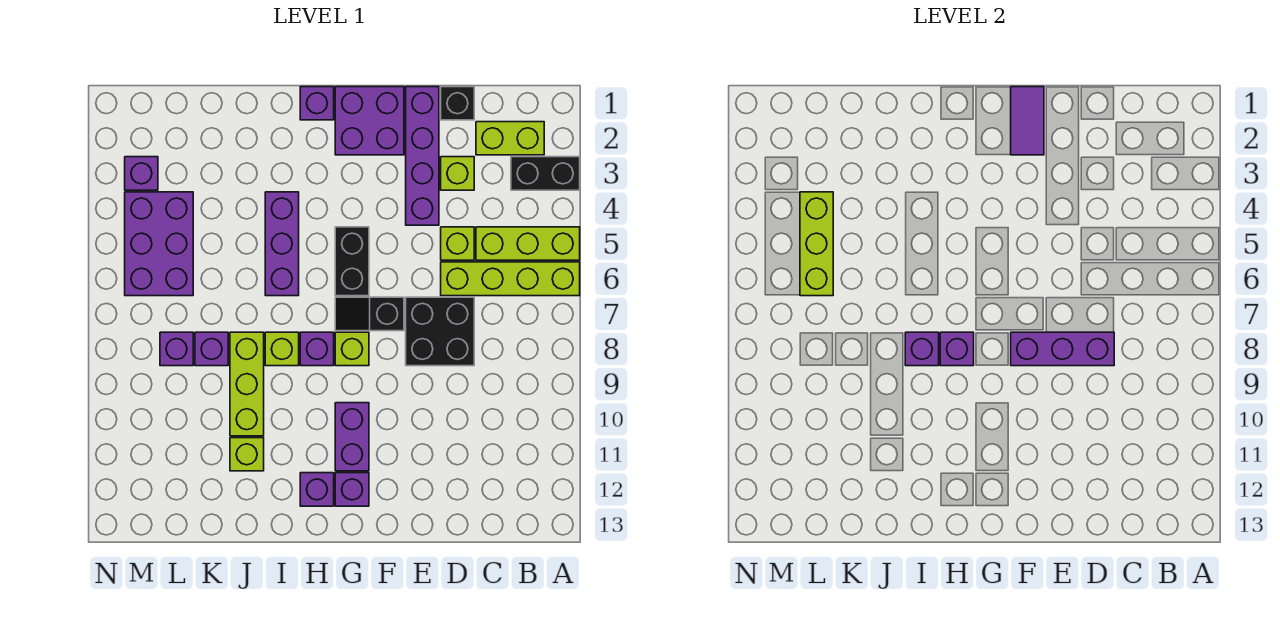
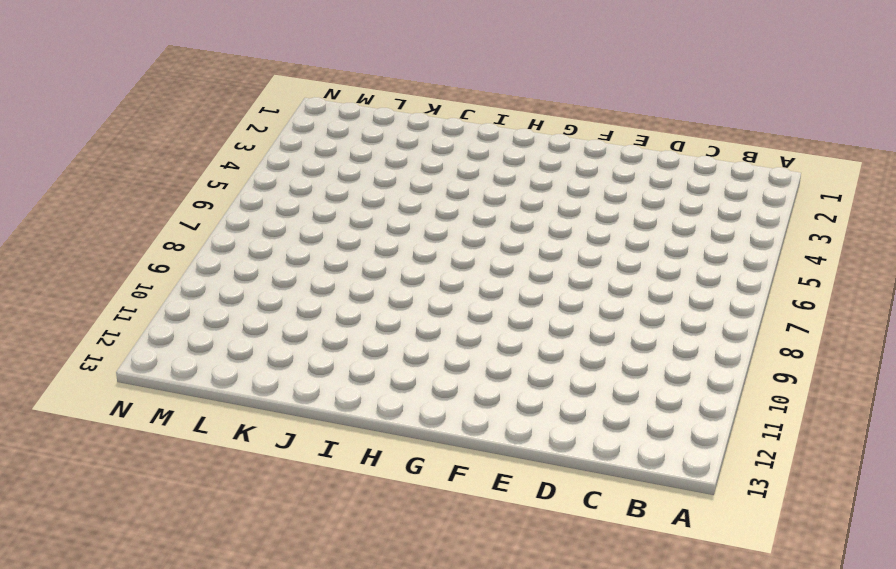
none -> black 1x2 brick [511,157,580,190]
none -> lime 1x3 brick [476,227,580,260]
none -> lime 1x4 brick [441,262,580,296]
none -> lime 1x2 brick [476,122,544,155]

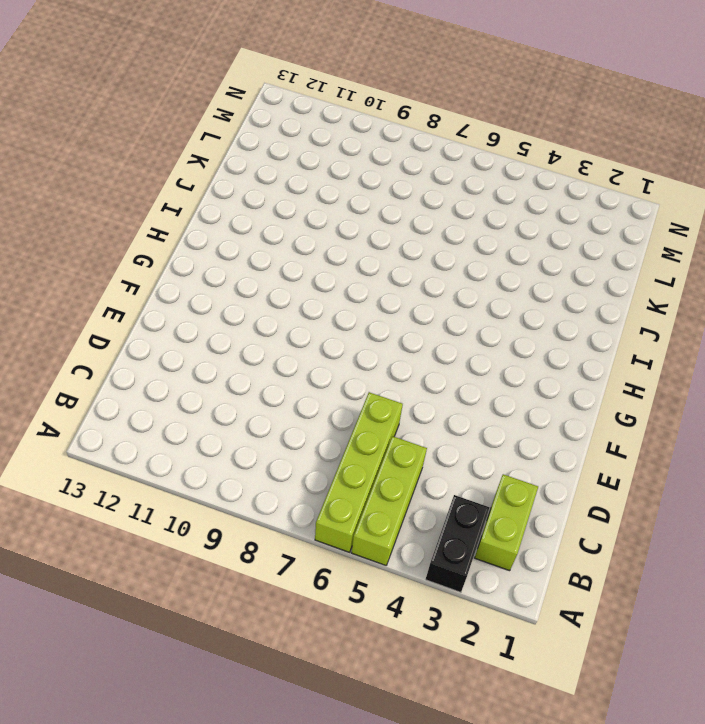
none -> black 1x1 brick [441,87,474,120]
none -> lime 1x1 brick [441,157,474,190]
none -> lime 1x1 brick [441,227,474,260]
none -> black 2x2 brick [406,297,474,366]

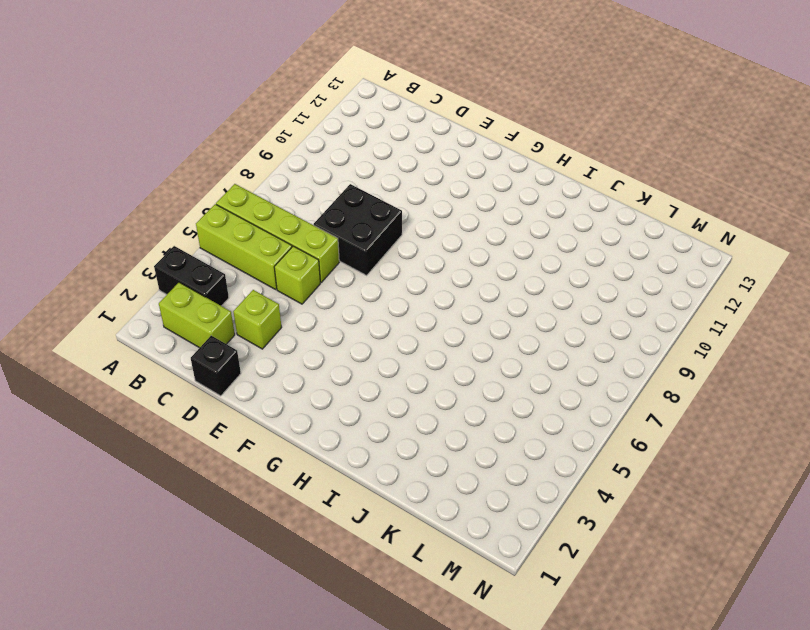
none -> purple 1x4 brick [406,87,439,225]
none -> purple 2x2 brick [335,87,404,155]
none -> black 1x2 slope [335,297,404,331]
none -> black 1x2 brick [335,227,369,296]

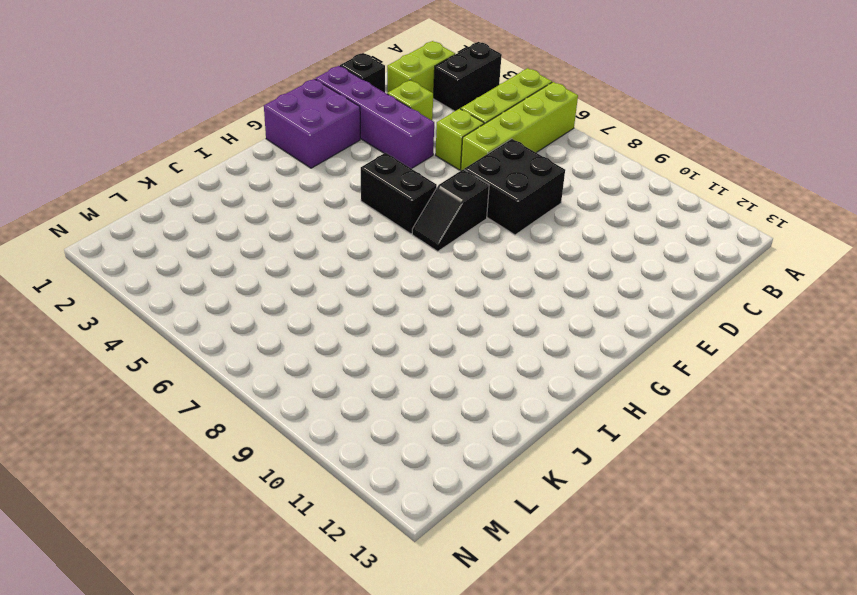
none -> lime 1x1 brick [335,332,369,366]
none -> purple 1x2 brick [335,403,369,471]
none -> purple 1x1 brick [335,473,369,506]
none -> purple 1x1 brick [300,87,334,120]

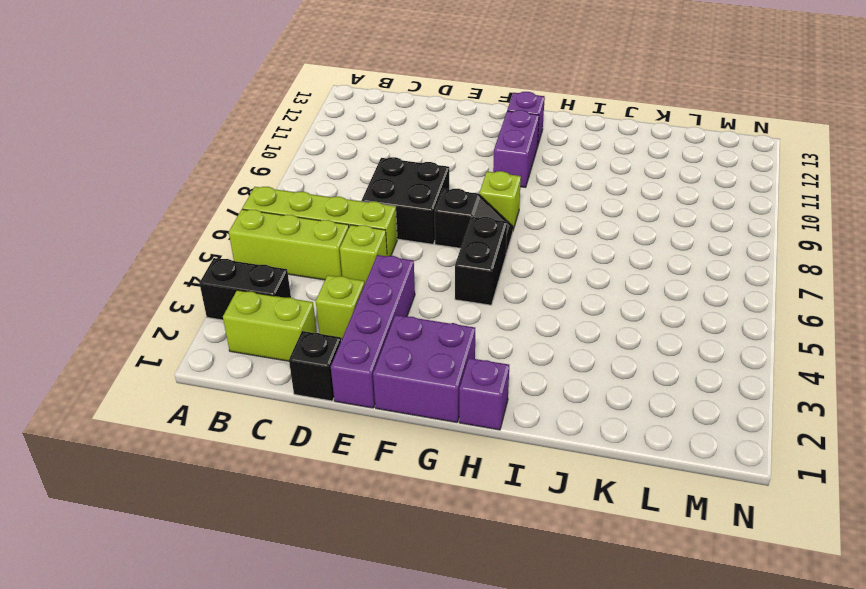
none -> purple 1x1 brick [300,332,334,366]
none -> purple 1x1 brick [300,473,334,506]
none -> purple 1x3 brick [265,192,299,296]
none -> lime 1x1 brick [265,332,299,366]

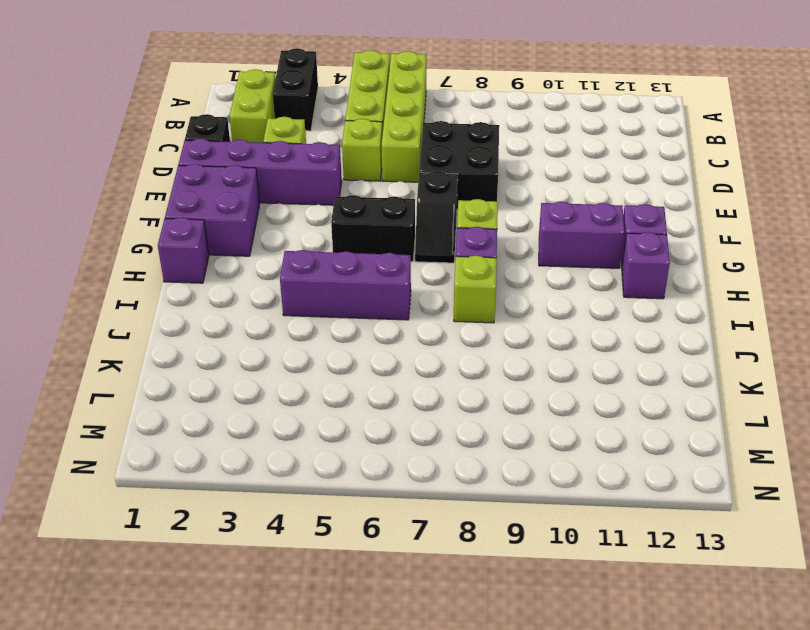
none -> lime 1x3 brick [230,332,264,436]
none -> lime 1x1 brick [230,438,264,471]
none -> purple 1x1 brick [195,332,228,366]
none -> purple 2x3 brick [125,192,193,296]

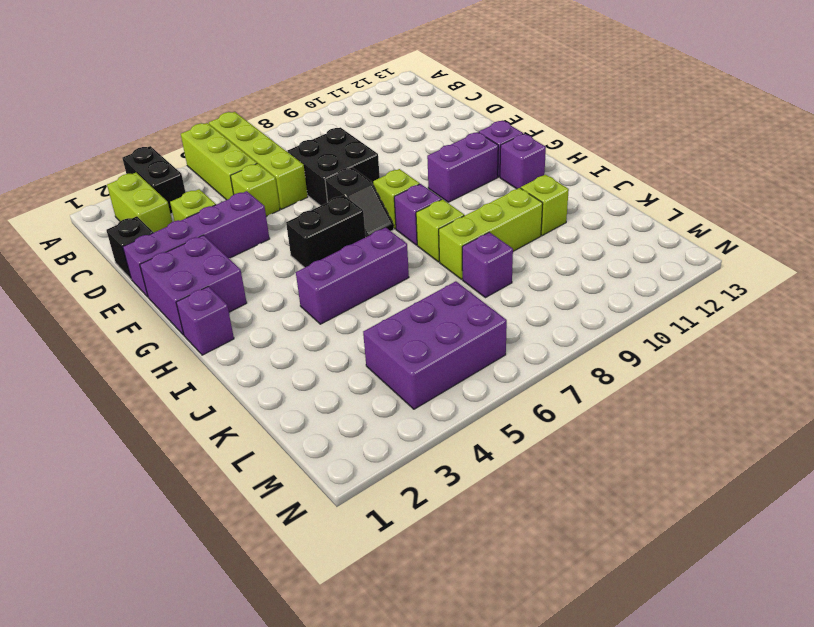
none -> purple 1x1 brick [160,332,193,366]
none -> purple 1x1 brick [125,157,158,190]
none -> purple 1x3 brick [1011,332,1114,366]
none -> purple 1x2 tile [1011,87,1044,155]

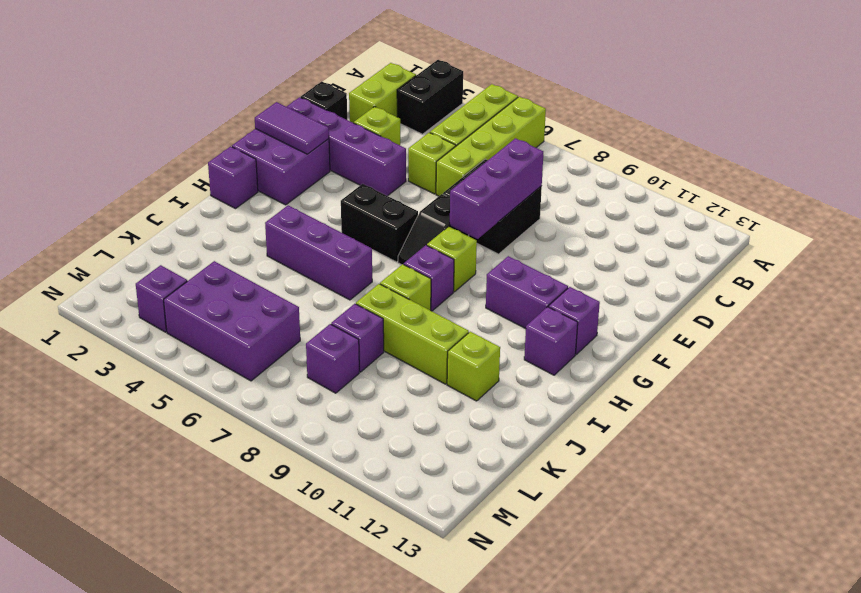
none -> purple 1x1 brick [940,332,974,366]
none -> purple 1x1 brick [905,332,939,366]
none -> lime 1x3 brick [800,192,833,296]

